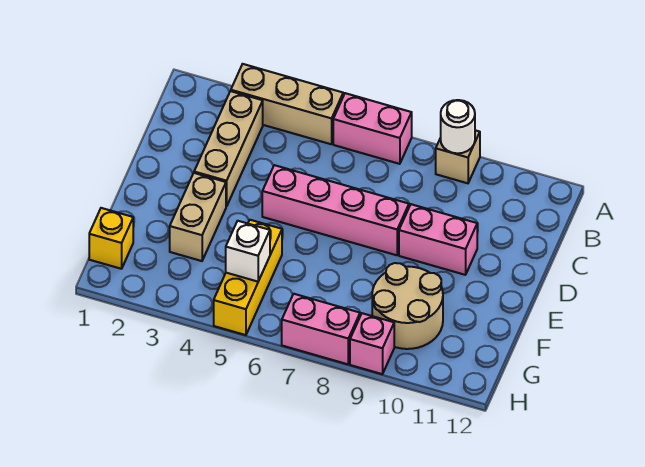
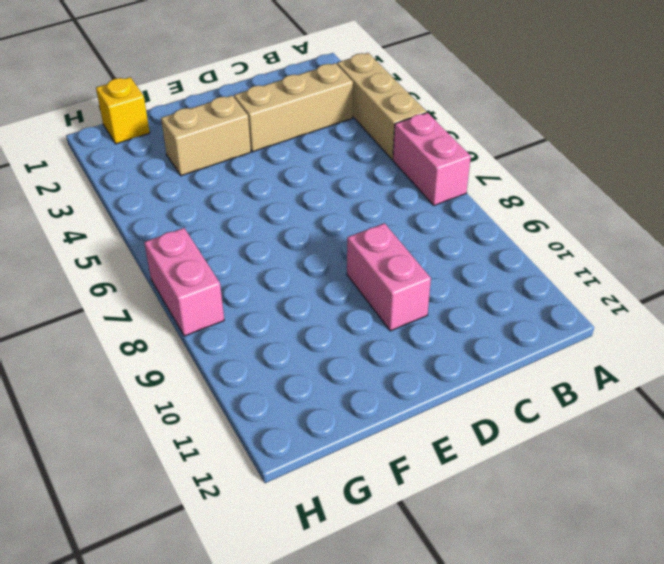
none -> tan 1x1 brick [436,130,480,183]
none -> pink 1x4 brick [262,165,409,255]
none -> yellow 1x3 brick [214,220,282,335]

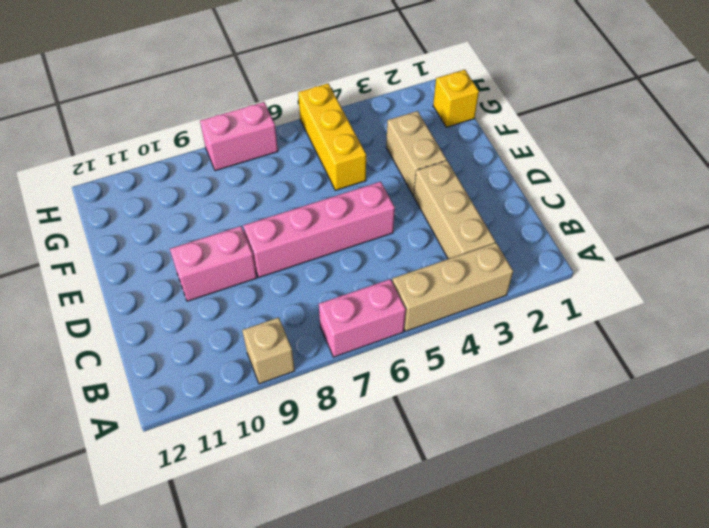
none -> tan 2x2 round brick [372,263,443,349]
none -> pink 1x1 brick [350,313,394,374]
none -> white 1x1 round brick [441,100,475,153]

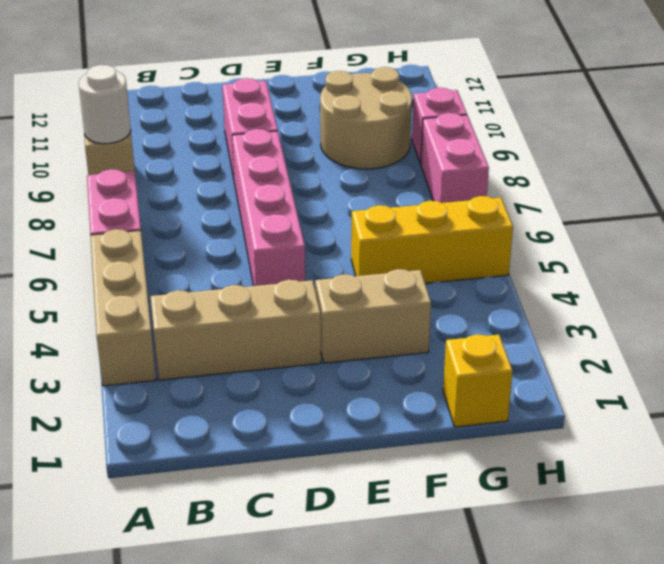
none -> white 1x1 brick [226,221,270,282]

